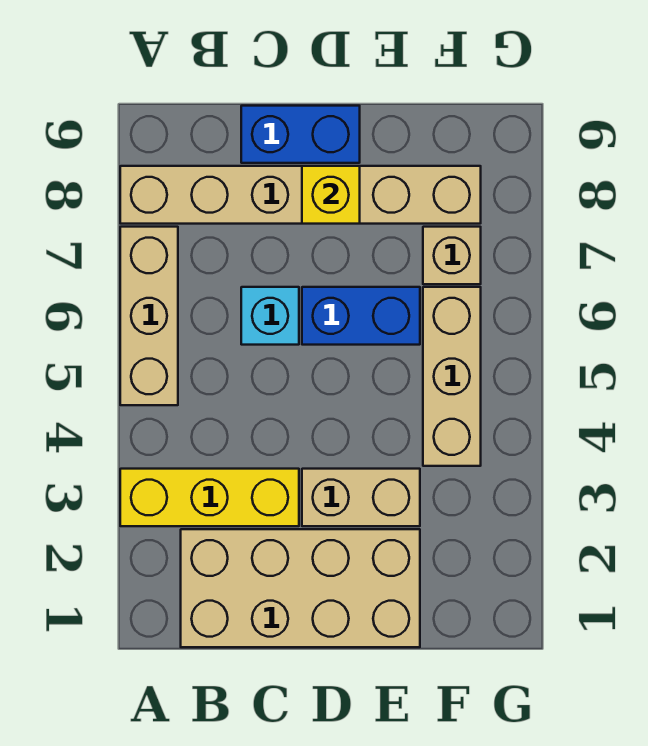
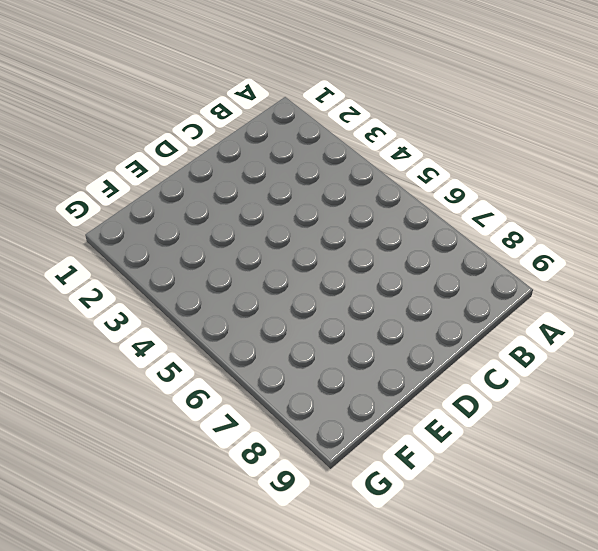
none -> yellow 1x3 brick [120,469,299,526]
none -> tan 1x3 brick [120,227,178,405]

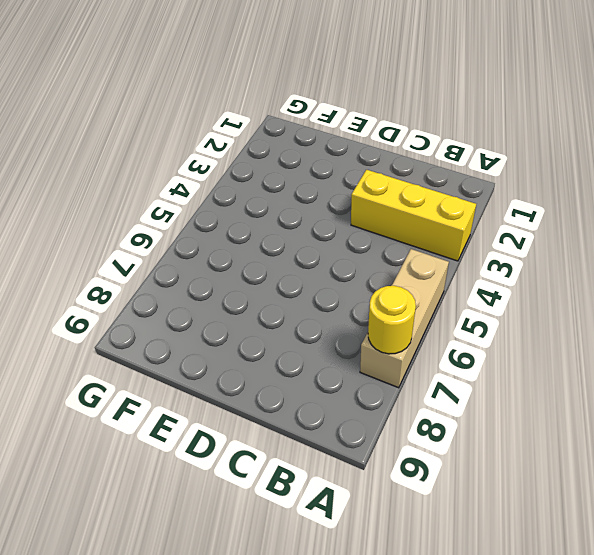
yellow 1x1 round brick [368,286,416,354] -> none
none -> tan 1x6 brick [120,166,481,224]
none -> tan 2x4 brick [181,529,420,647]

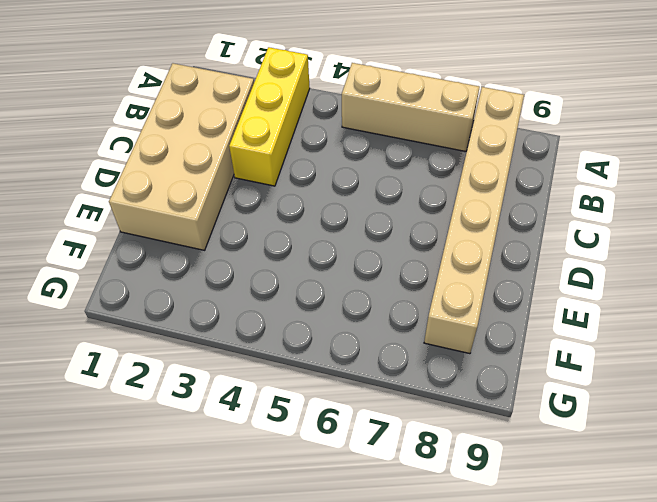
none -> cyan 1x1 brick [241,287,299,345]
none -> blue 1x2 brick [241,106,360,163]

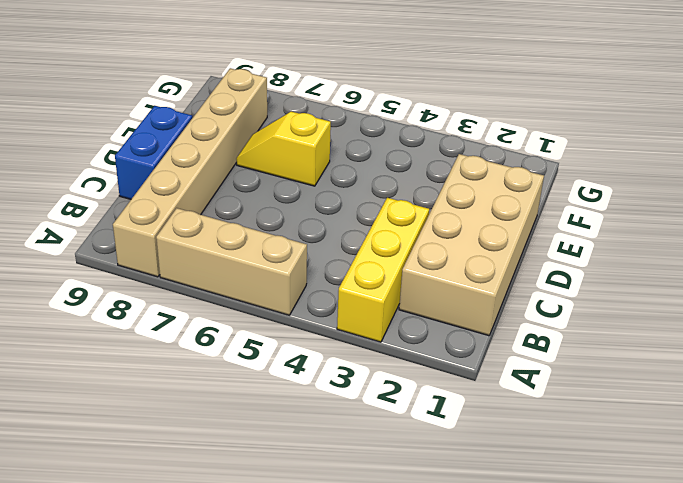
yellow 1x2 slope [236,112,331,186] -> blue 1x2 brick [302,287,420,345]
none -> cyan 1x1 brick [241,287,299,345]
none -> tan 1x2 brick [302,469,420,526]

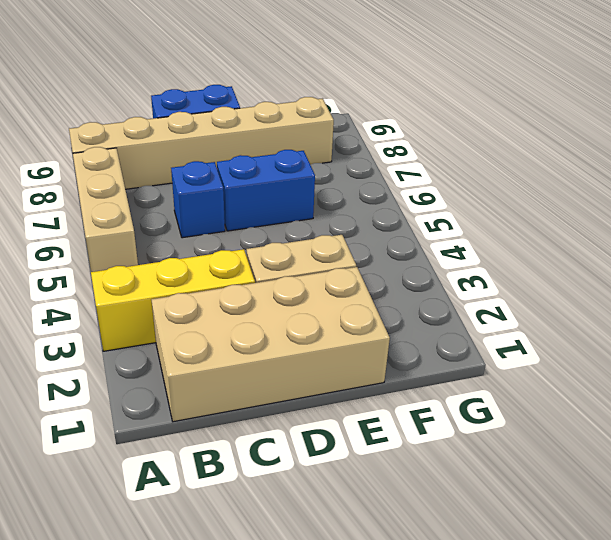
blue 1x1 brick [171,161,225,238] -> cyan 1x1 brick [241,287,299,345]
none -> tan 1x3 brick [423,287,481,466]
none -> tan 1x1 brick [423,227,481,284]

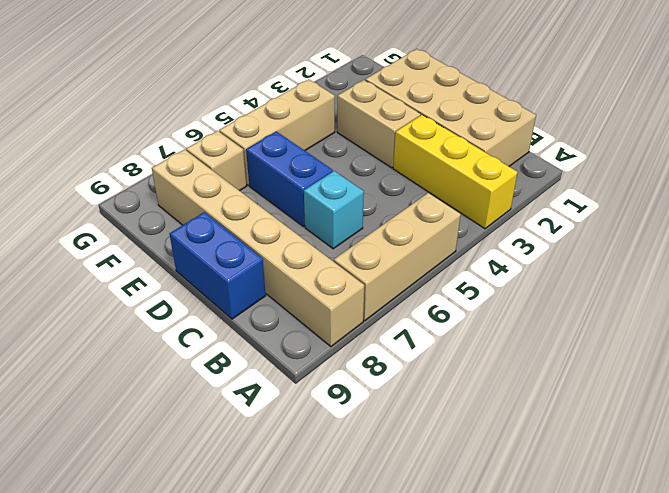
none -> yellow 1x1 brick [302,166,360,224]

